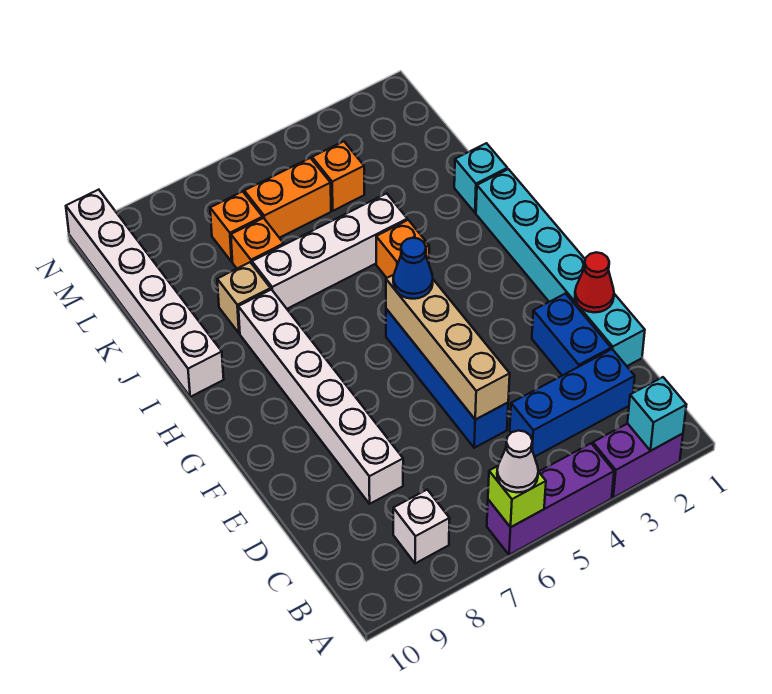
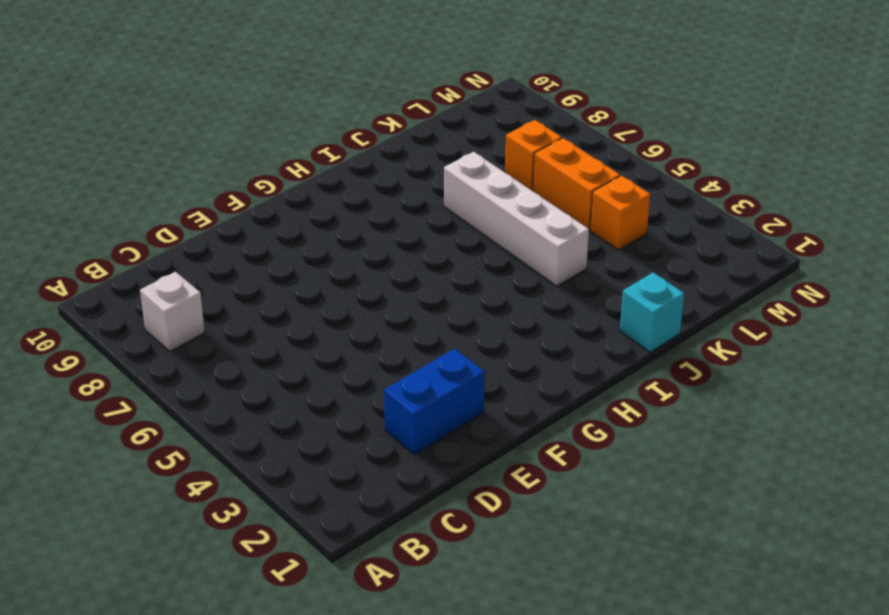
none -> purple 1x2 brick [593,423,683,498]
none -> purple 1x3 brick [487,443,614,555]
none -> blue 1x3 brick [510,349,635,457]

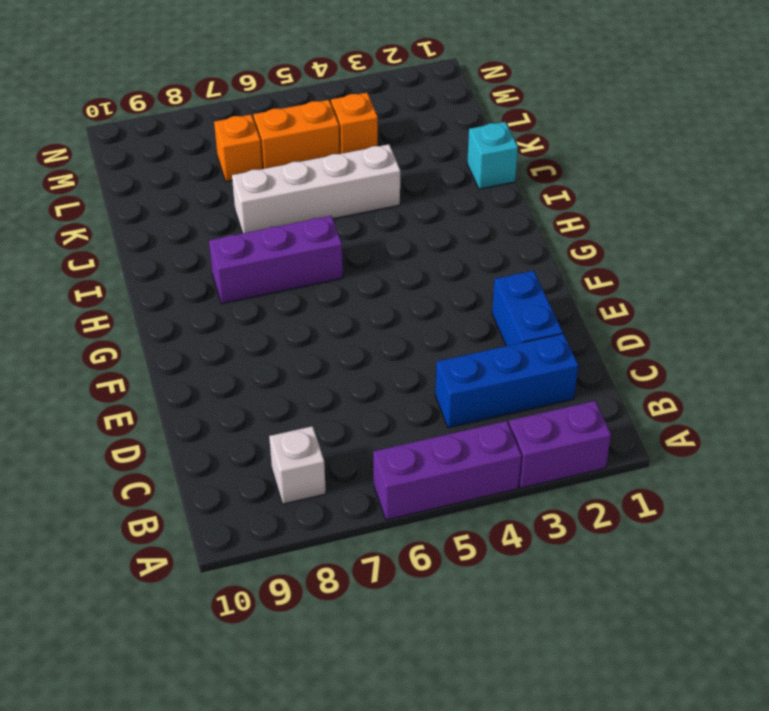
purple 1x3 brick [209,216,343,304] -> white 1x6 brick [238,289,403,504]
none -> cyan 1x6 brick [476,169,645,366]
none -> blue 1x4 brick [386,309,508,448]
none -> orange 1x1 brick [376,220,429,278]

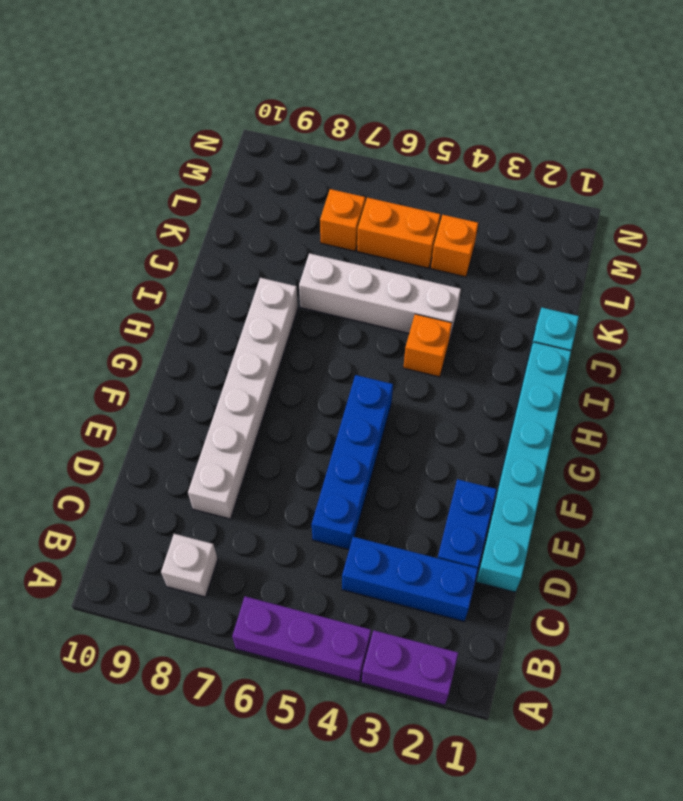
none -> white 1x6 brick [66,190,224,397]
none -> tan 1x1 brick [217,262,271,333]
none -> orange 1x1 brick [231,218,284,268]

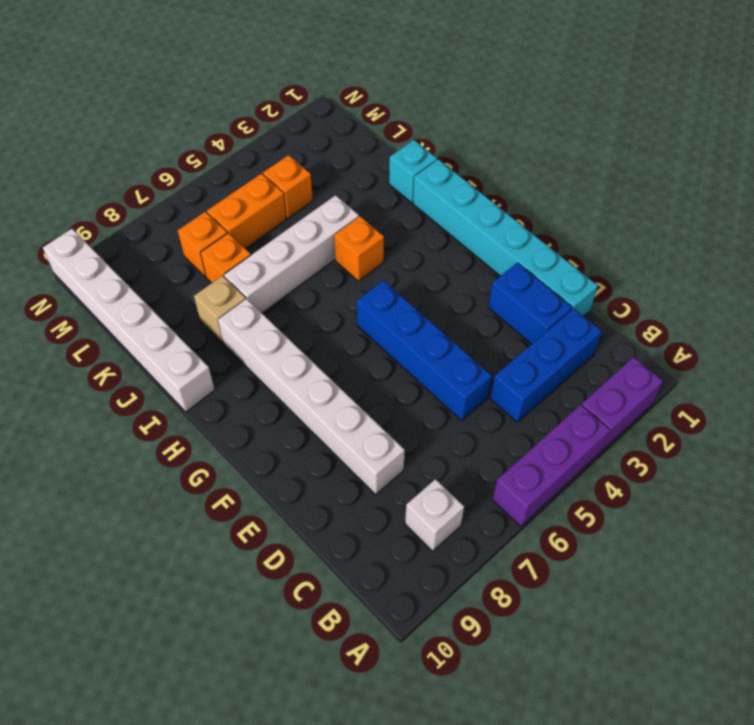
none -> cyan 1x1 brick [627,377,686,451]
none -> lime 1x1 brick [488,466,546,527]
none -> tan 1x4 brick [386,275,510,420]

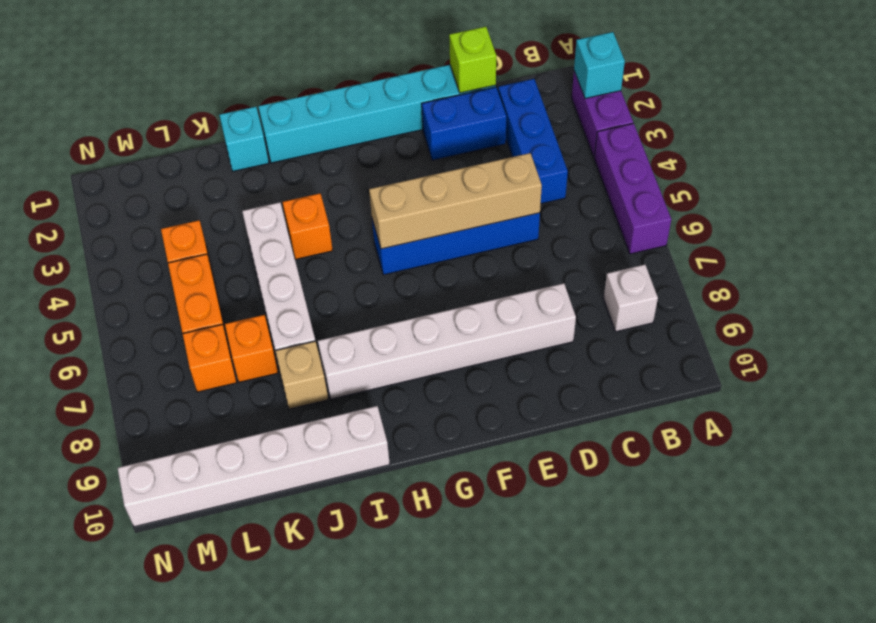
lime 1x1 brick [449,27,496,93] -> lime 1x1 brick moved to [488,466,546,527]
none -> red 1x1 cone [575,252,614,312]
none -> white 1x1 cone [497,431,538,492]
none -> blue 1x1 cone [393,238,433,299]

